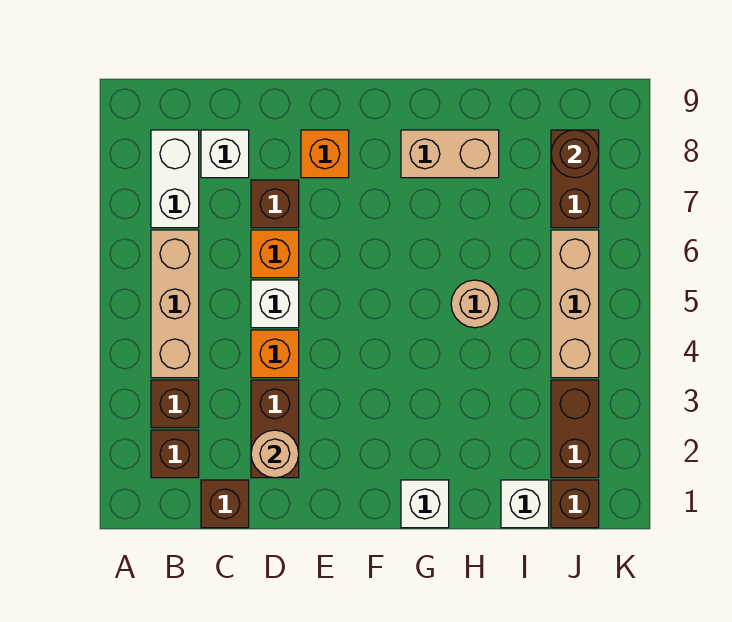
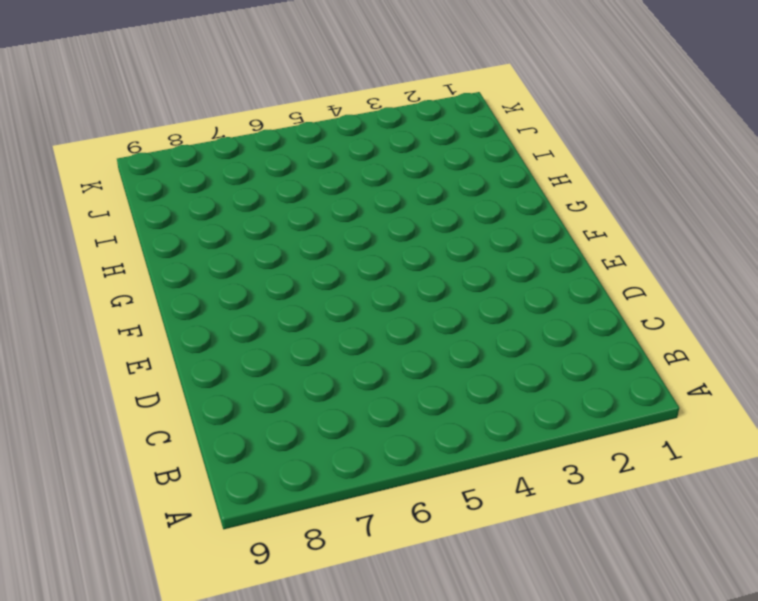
none -> brown 1x1 brick [151,430,199,478]
none -> brown 1x1 brick [151,380,199,428]
none -> tan 1x3 brick [151,230,199,378]

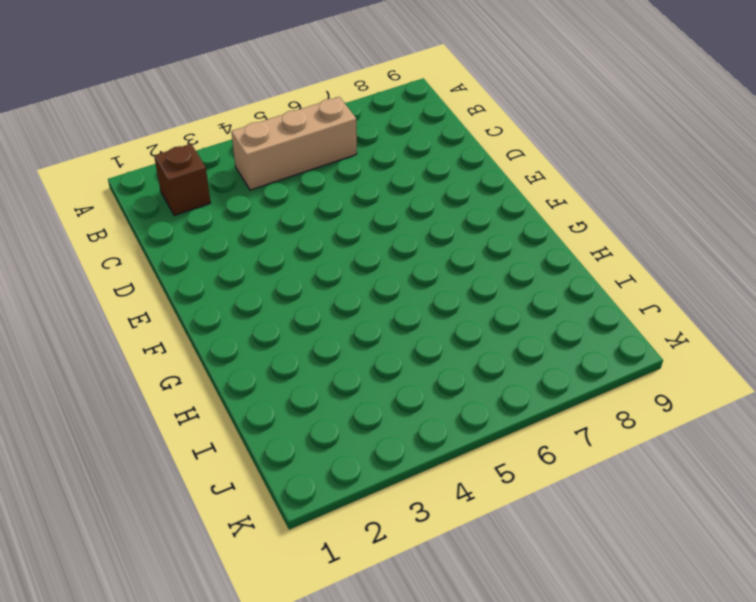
none -> brown 1x1 brick [151,380,199,428]
none -> white 1x2 brick [151,130,199,228]
none -> brown 1x1 brick [201,480,249,528]

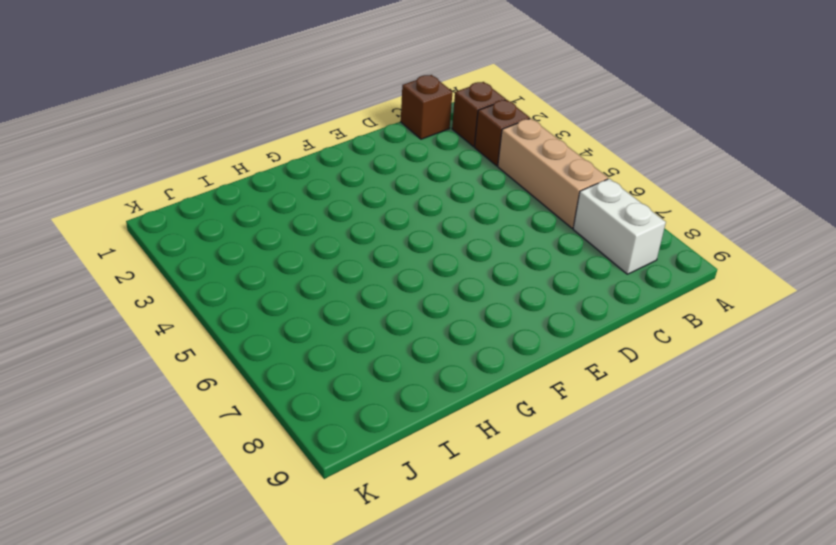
none -> white 1x1 brick [201,130,249,178]
none -> brown 1x2 brick [251,380,299,478]
none -> orange 1x1 brick [251,330,299,378]

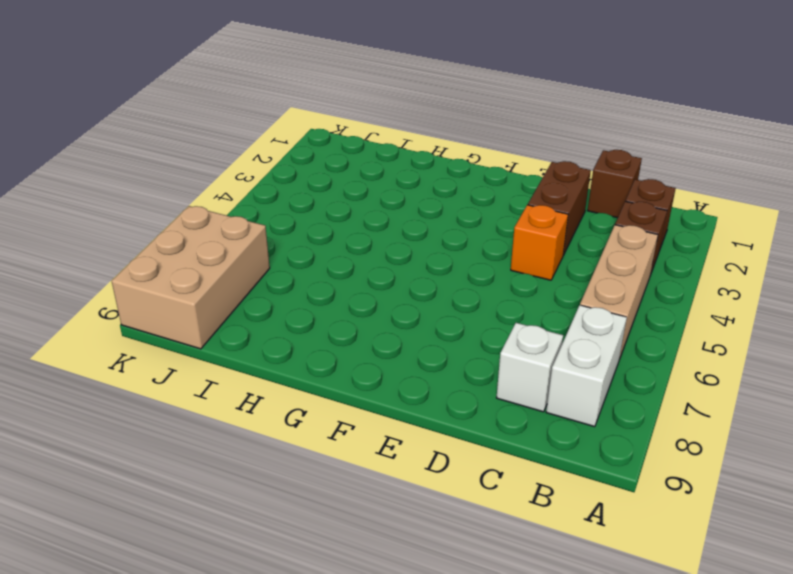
tan 2x3 brick [112,206,270,349] -> brown 1x2 brick [551,130,599,228]
none -> white 1x1 brick [251,280,299,328]
none -> orange 1x1 brick [251,230,299,278]
none -> brown 1x1 brick [251,180,299,228]

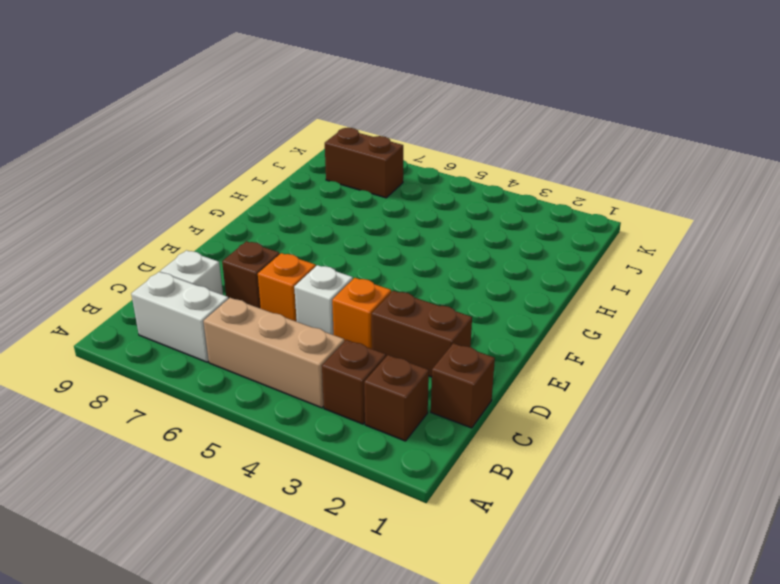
none -> orange 1x1 brick [301,130,349,178]
none -> white 1x1 brick [401,480,449,528]
none -> tan 1x2 brick [401,130,499,178]

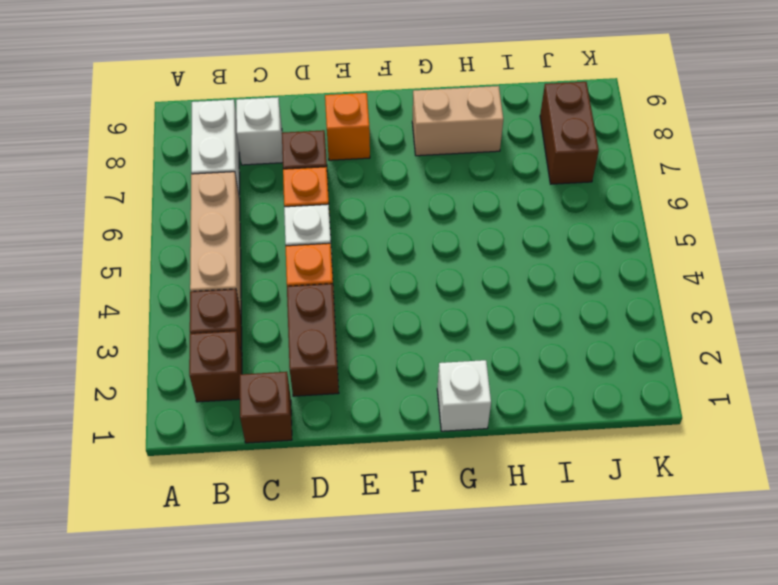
none -> tan 1x1 round brick [451,280,499,328]
none -> white 1x1 brick [501,480,549,528]
none -> brown 1x1 brick [551,480,599,528]

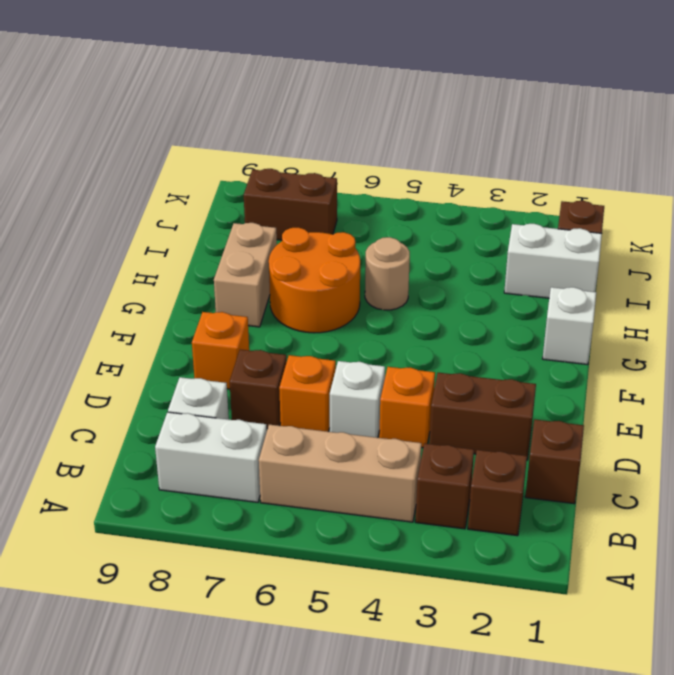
orange 2x2 round brick [269,228,360,333] -> none
white 1x2 brick [504,224,602,298] -> white 1x1 brick [501,480,549,528]
none -> brown 1x2 brick [551,380,599,478]
none -> tan 1x3 brick [551,230,599,378]
none -> tan 1x1 round brick [251,430,299,478]

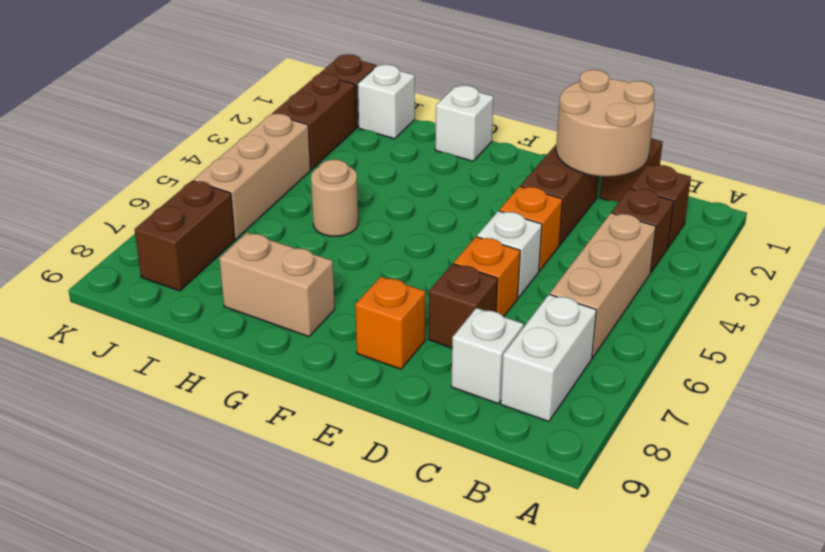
tan 2x2 round brick [556,70,655,177] -> tan 1x1 round brick [251,430,299,478]
none -> brown 1x1 round brick [551,130,599,178]

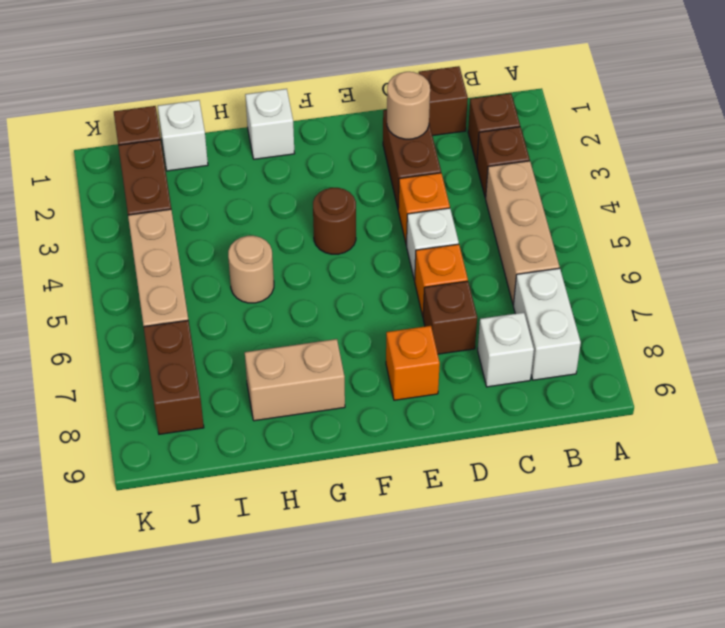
brown 1x1 round brick [313,188,356,254] -> brown 1x1 round brick moved to [551,130,599,178]

